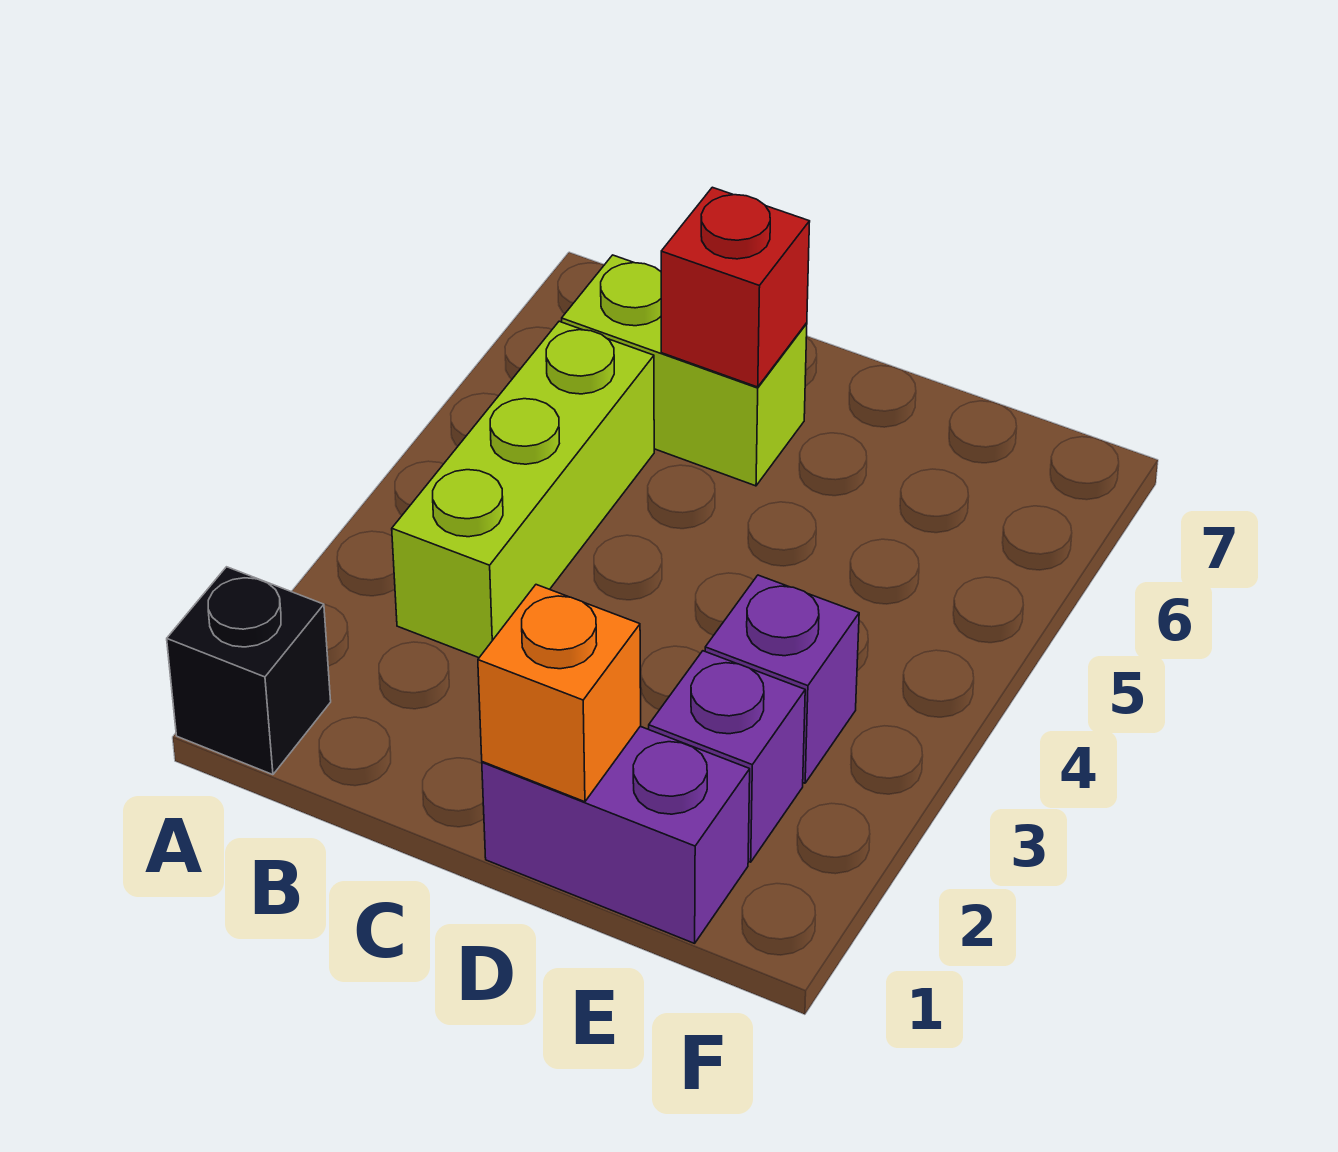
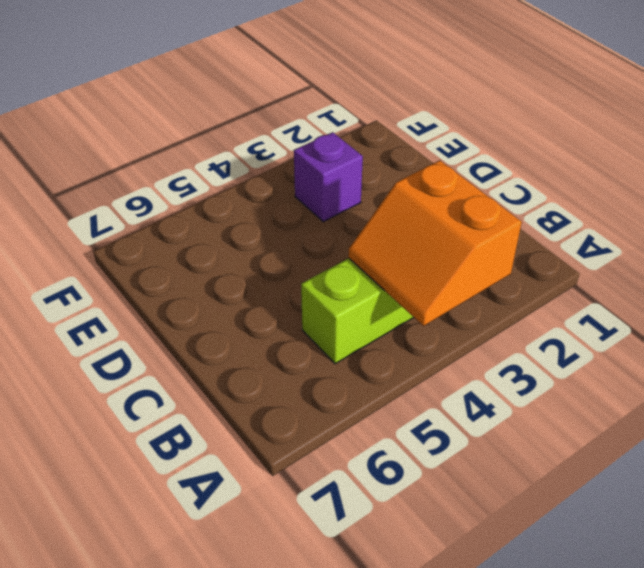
orange 2x2 slope [348,160,522,326] -> none
none -> black 1x1 brick [167,567,331,775]
none -> lime 1x2 brick [562,255,807,486]

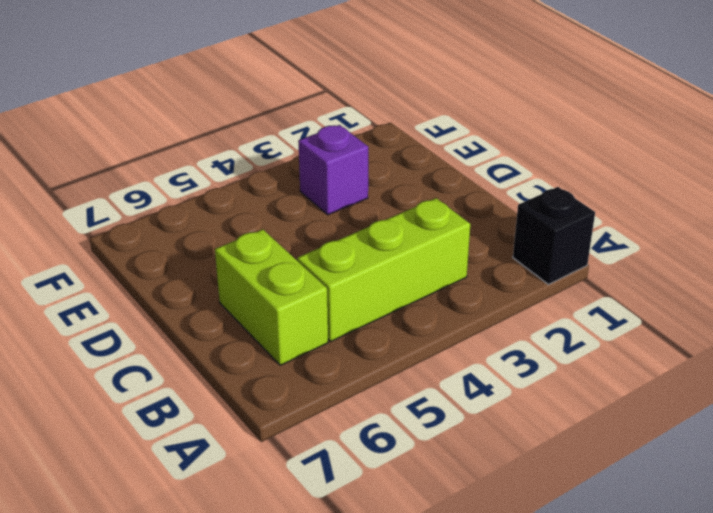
none -> purple 1x2 brick [482,726,750,943]
none -> purple 1x1 brick [649,651,805,862]

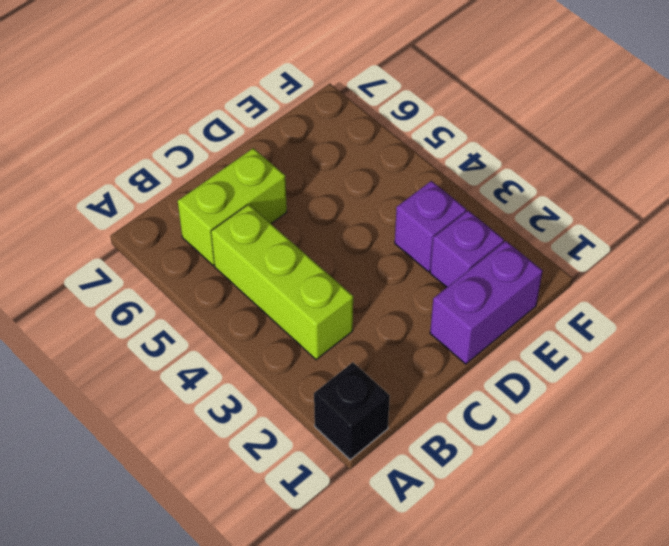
none -> red 1x1 brick [661,187,810,387]
none -> orange 1x1 brick [478,585,641,802]

